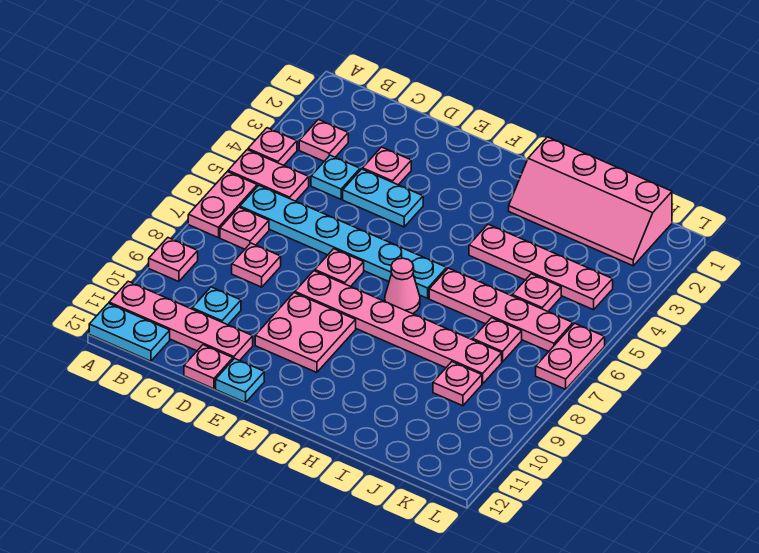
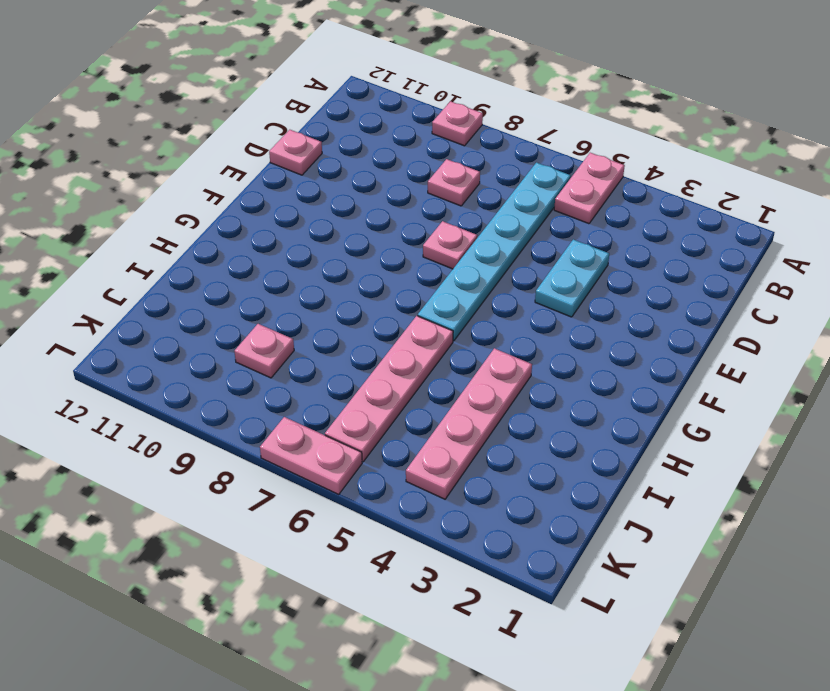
none -> pink 1x1 plate [248,128,297,165]
none -> pink 1x2 plate [188,172,257,238]
none -> pink 1x4 plate [109,281,253,361]

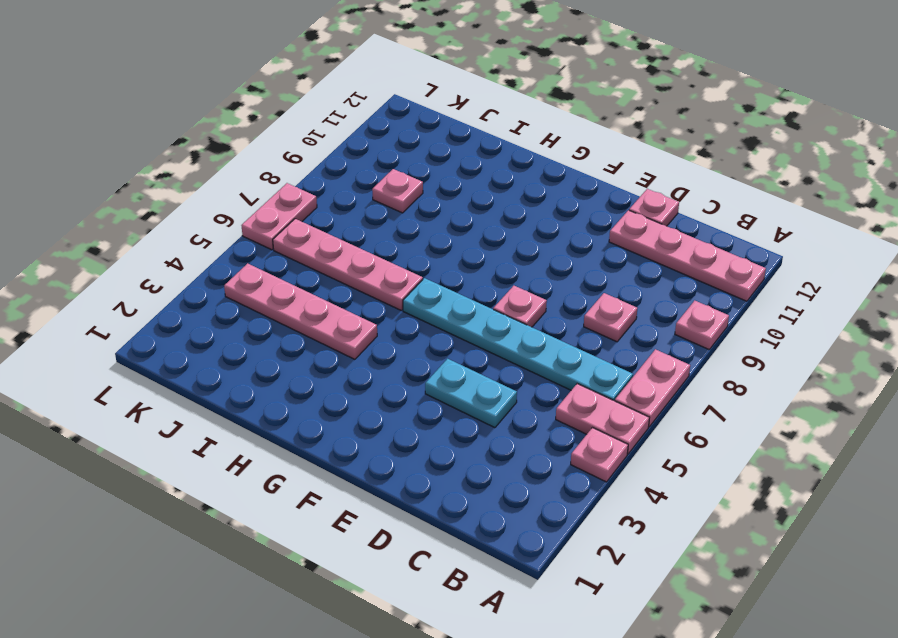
none -> cyan 1x2 plate [89,303,170,361]
none -> pink 1x1 plate [299,120,348,161]
none -> pink 1x1 plate [220,207,269,249]

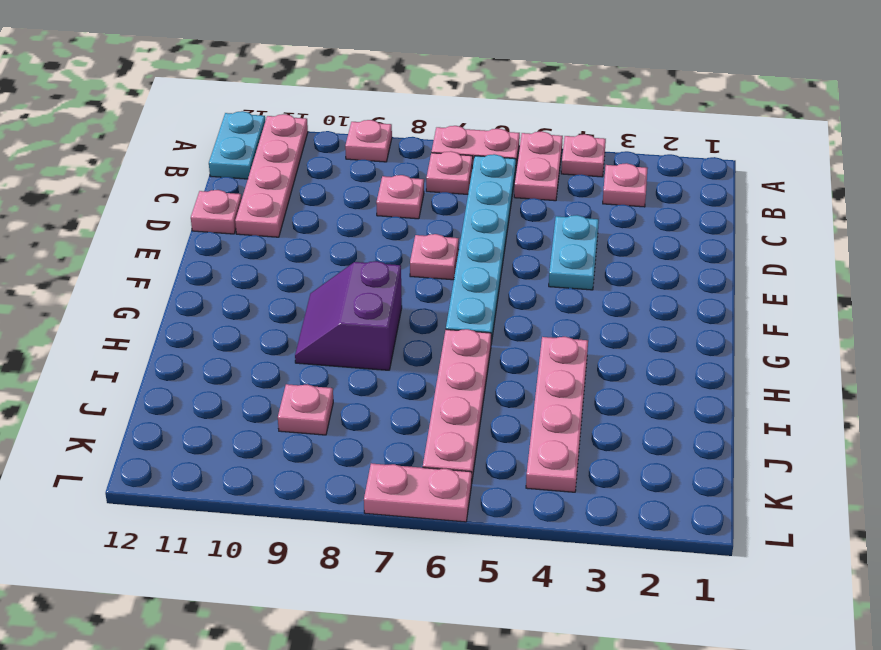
purple 2x2 slope [295,261,402,370] -> pink 1x6 plate [295,271,502,384]
none -> cyan 1x1 plate [311,155,360,199]
none -> cyan 1x1 plate [192,287,241,325]
none -> pink 1x1 plate [363,147,411,185]

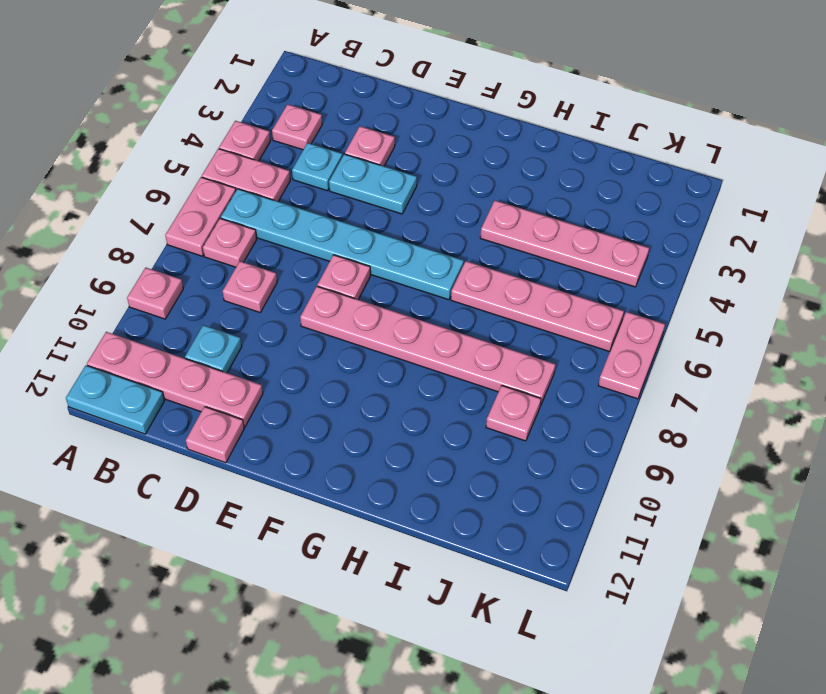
none -> pink 2x2 plate [255,293,356,373]
none -> cyan 1x1 plate [216,359,264,403]
none -> pink 1x1 cone [385,258,420,314]

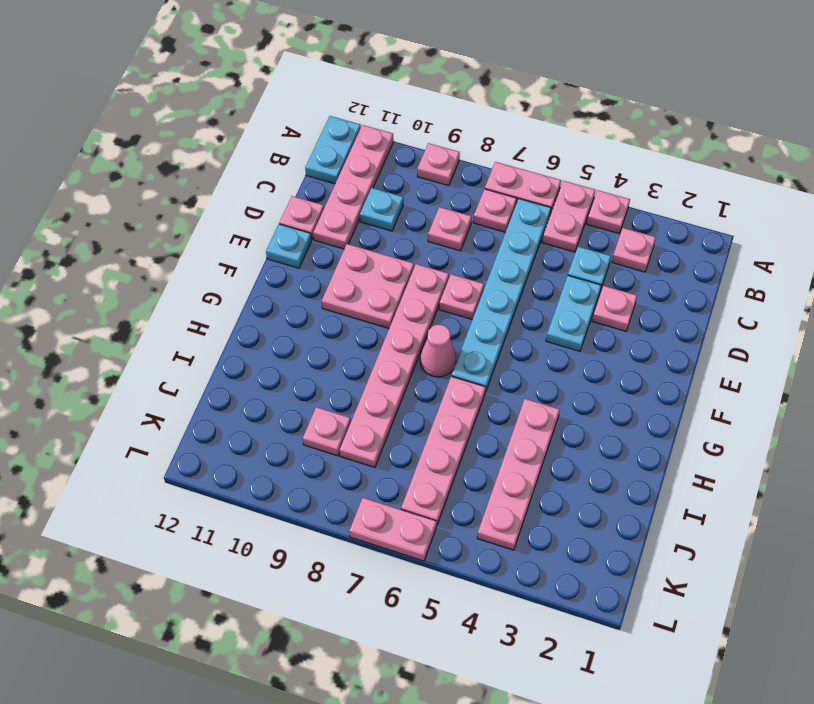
none -> pink 2x4 slope [509,137,672,266]
none -> pink 1x1 plate [512,274,561,311]
none -> pink 1x1 plate [473,318,522,362]

